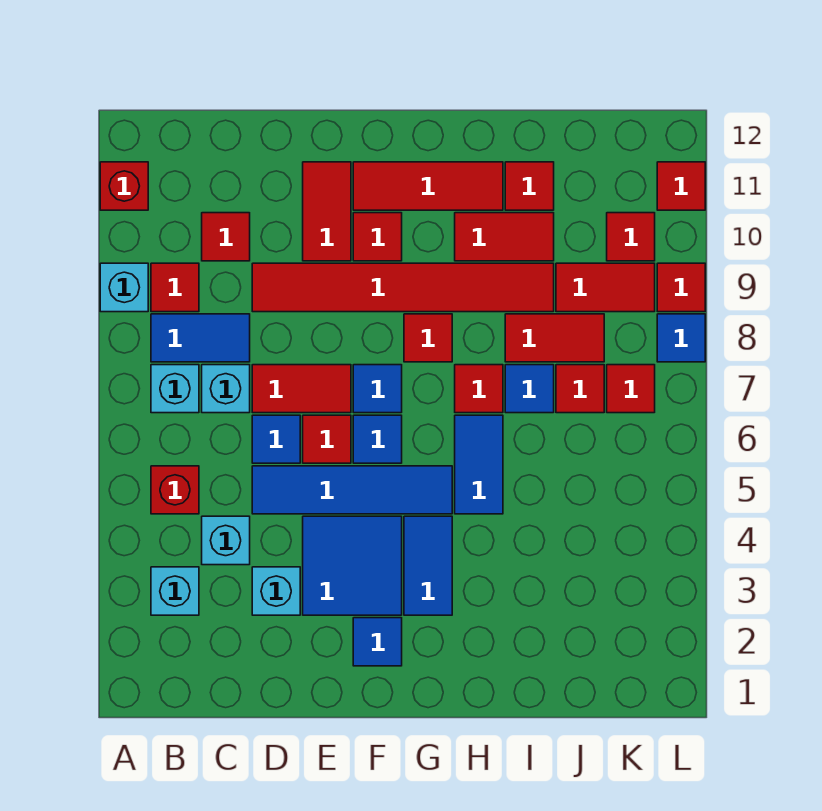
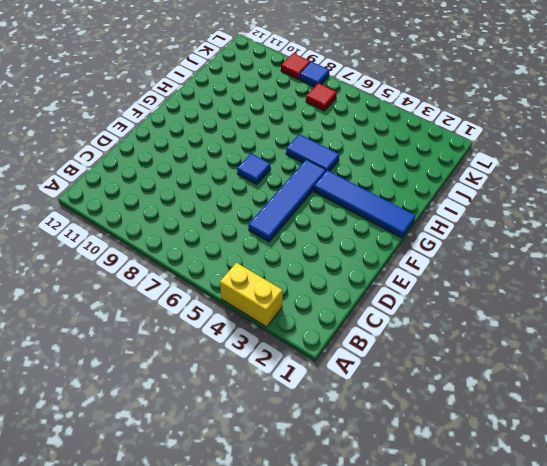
yellow 1x2 brick [220,263,283,327] -> none
blue 1x4 tile [314,170,415,238] -> blue 1x2 tile [404,516,452,615]
none -> cyan 1x1 brick [100,263,148,312]
none -> red 1x1 brick [100,162,148,210]
none -> cyan 1x1 brick [151,567,199,615]
none -> red 1x1 brick [151,466,199,514]

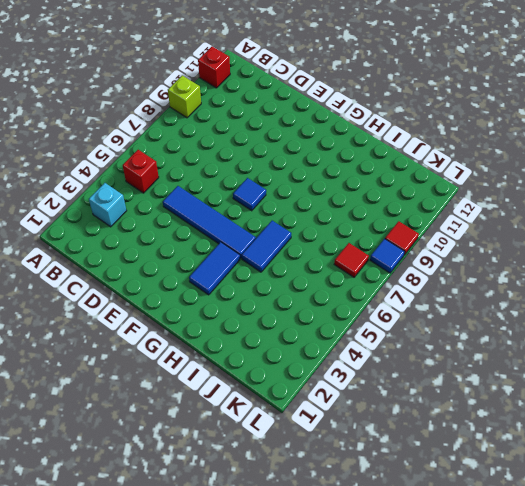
lime 1x1 brick [168,75,201,118] -> cyan 1x1 brick [100,263,148,312]
none -> cyan 1x1 brick [151,365,199,413]
none -> blue 1x2 tile [151,314,250,362]
none -> red 1x1 tile [151,263,199,312]
none -> cyan 1x1 brick [202,516,250,565]

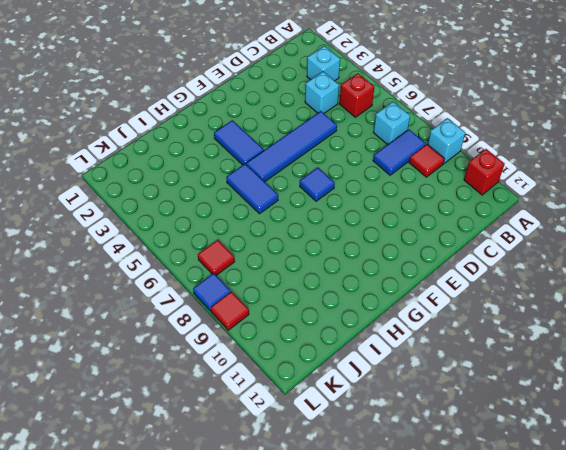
none -> cyan 1x1 brick [202,365,250,413]
none -> red 1x1 tile [202,213,250,261]
none -> cyan 1x1 brick [252,567,300,615]
none -> blue 1x1 tile [252,415,300,463]

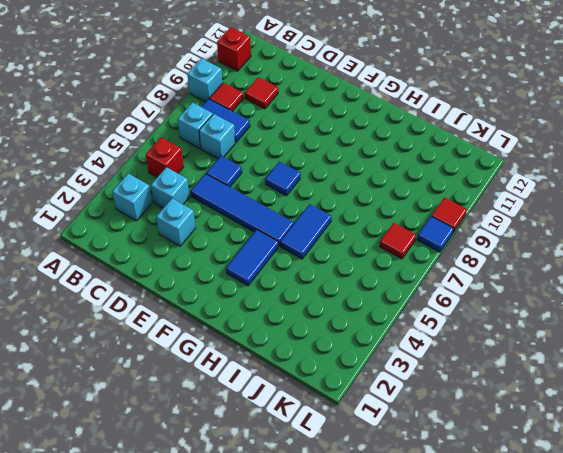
none -> red 1x2 tile [252,365,351,413]
none -> red 1x6 tile [252,263,554,312]
none -> blue 2x2 tile [303,516,402,615]
none -> red 1x1 tile [303,415,351,463]

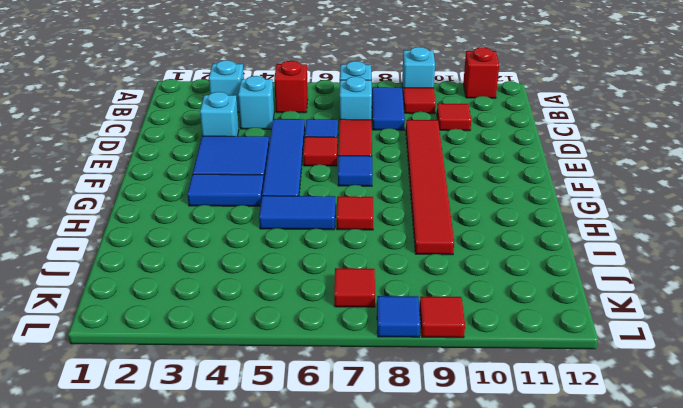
none -> red 1x2 tile [303,162,351,261]
none -> blue 1x1 tile [353,618,402,666]
none -> blue 1x1 tile [353,415,402,463]
none -> red 1x1 tile [353,213,402,261]

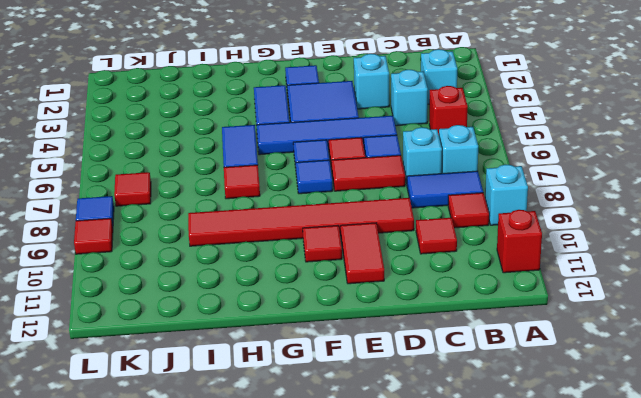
none -> red 1x3 tile [353,162,503,210]
none -> red 1x1 tile [404,314,452,362]
none -> red 1x2 tile [455,213,554,261]
none -> blue 1x1 tile [505,365,554,413]

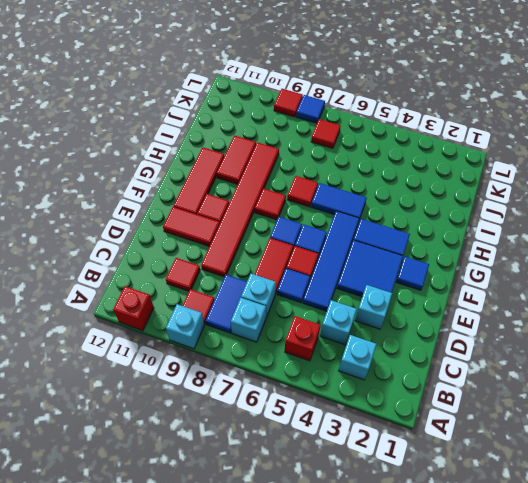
none -> blue 1x1 tile [505,365,554,413]
none -> red 1x2 tile [505,314,604,362]
none -> red 1x1 tile [505,162,554,210]
none -> red 1x1 tile [556,365,604,413]

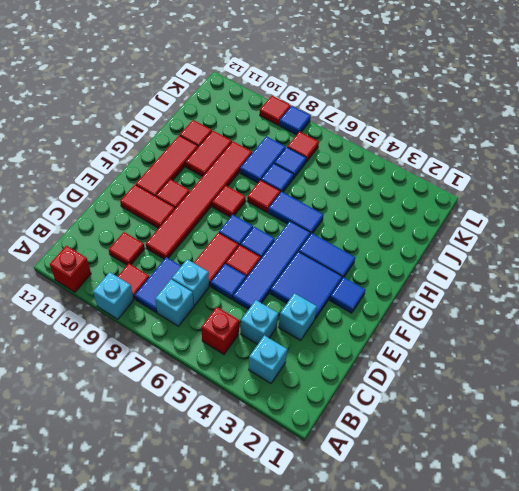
blue 1x2 tile [240,136,286,183] -> red 1x2 tile [505,314,604,362]
blue 1x1 tile [274,147,306,178] -> red 1x1 tile [556,365,604,413]
none -> red 1x2 tile [556,263,655,312]
none -> red 1x1 tile [607,213,655,261]
none -> red 1x1 tile [657,162,705,210]

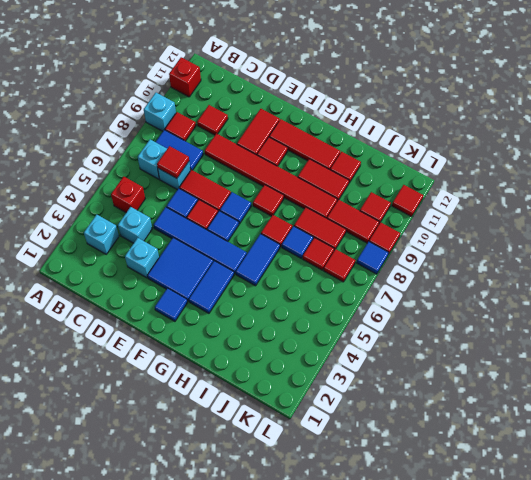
red 1x1 tile [157,146,189,178] -> none

